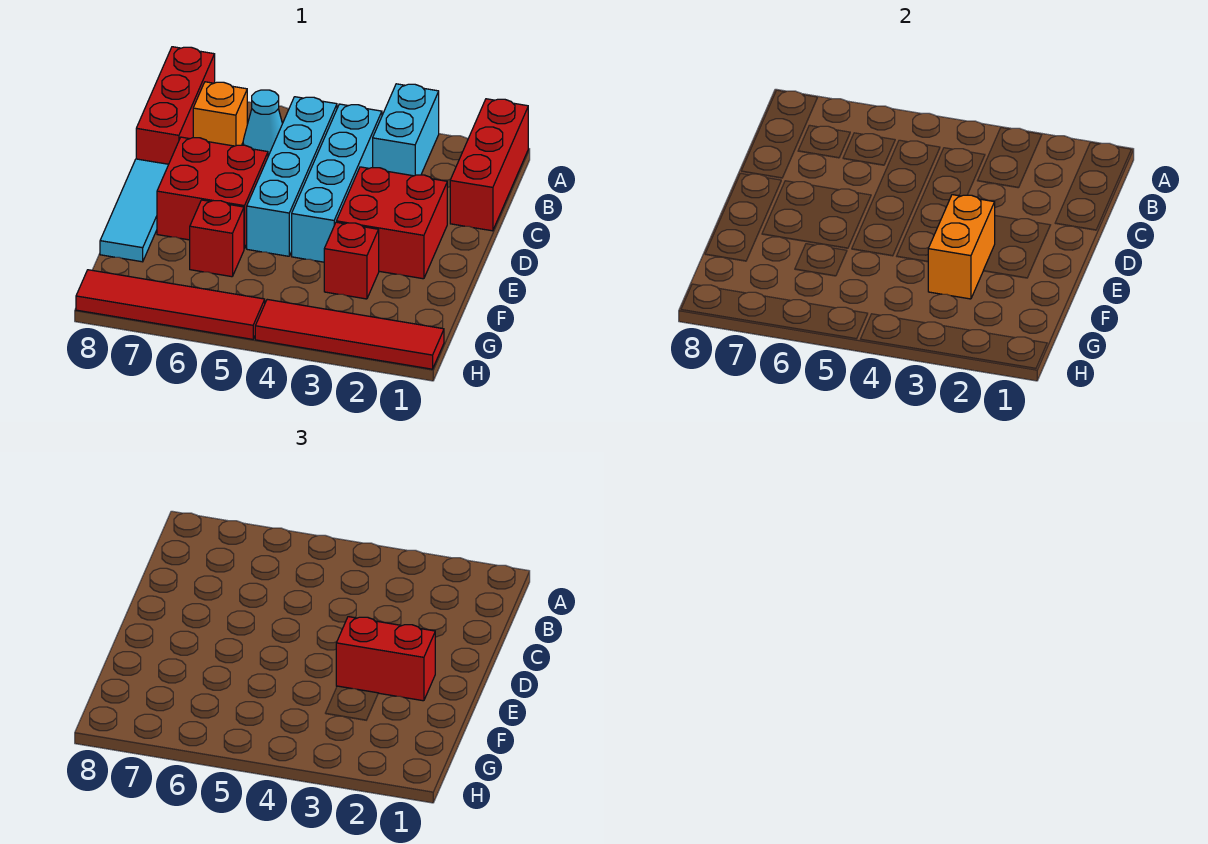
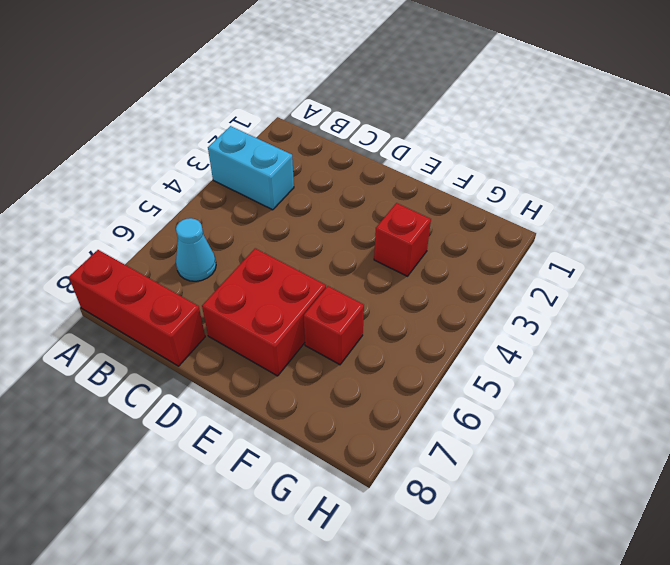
none -> red 1x3 brick [450,99,528,231]
none -> cyan 1x4 brick [292,104,382,262]
none -> cyan 1x4 brick [247,97,337,256]

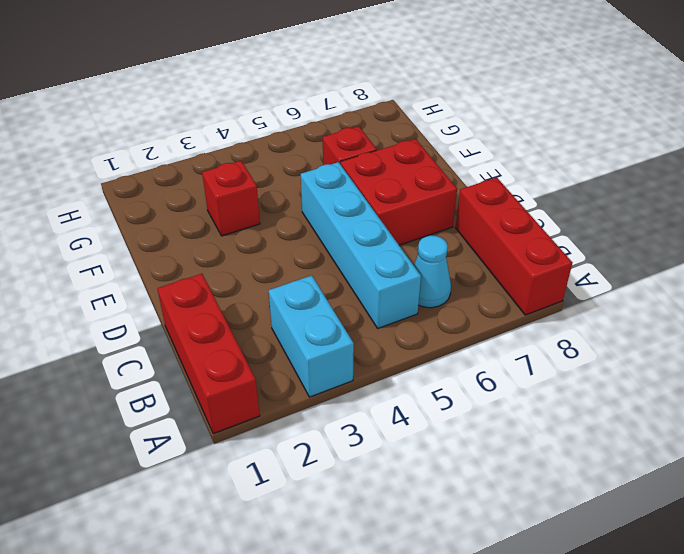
none -> cyan 1x4 brick [292,104,382,262]
none -> orange 1x1 brick [193,82,247,146]
none -> red 2x2 brick [336,167,447,279]

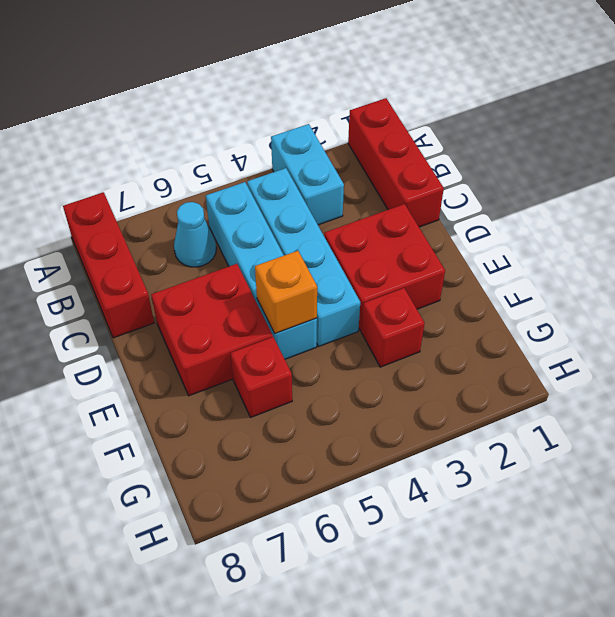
orange 1x1 brick [255,251,317,334] -> orange 1x1 brick moved to [193,82,247,146]
none -> cyan 1x3 tile [100,159,168,262]
none -> red 1x4 tile [255,299,444,369]
none -> red 1x4 tile [76,270,265,339]

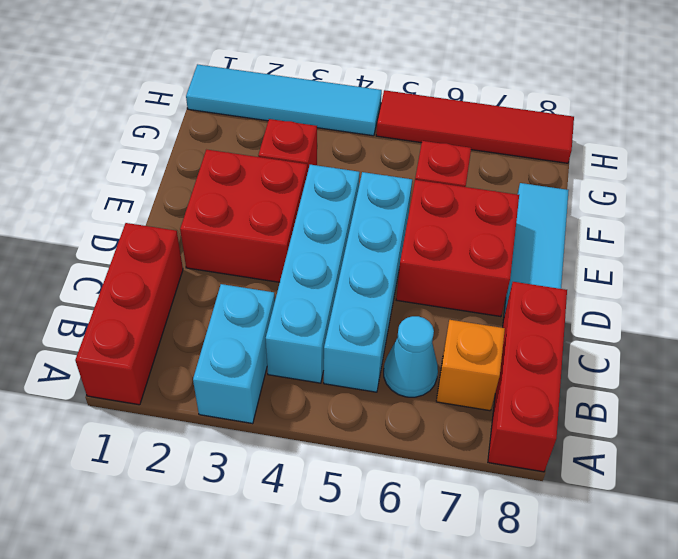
cyan 1x4 tile [186,64,382,136] -> red 1x4 tile [255,299,444,369]
none -> orange 1x2 brick [928,195,995,299]
none -> red 1x2 brick [336,617,435,701]

